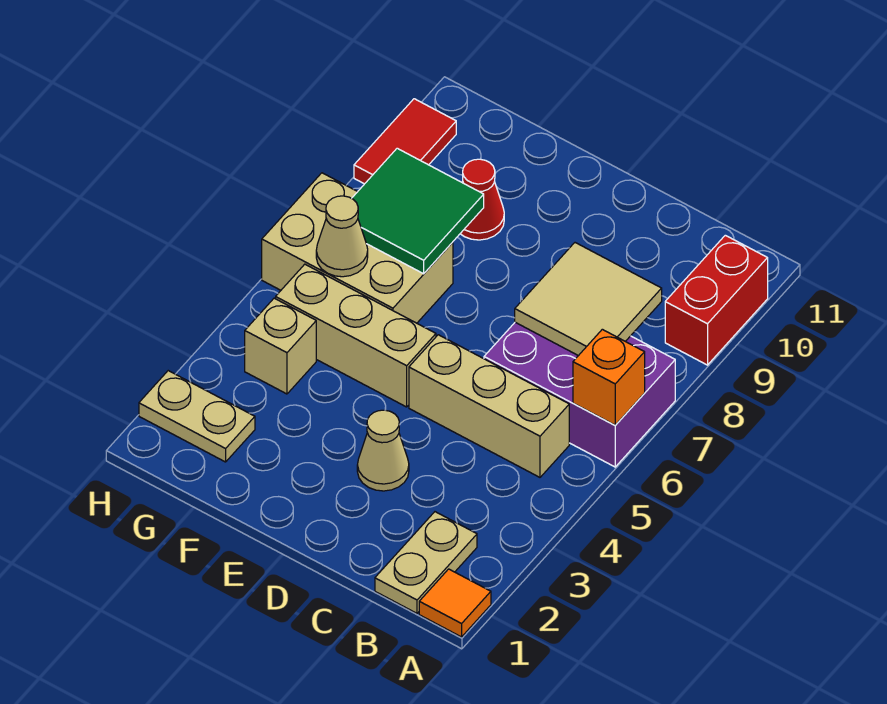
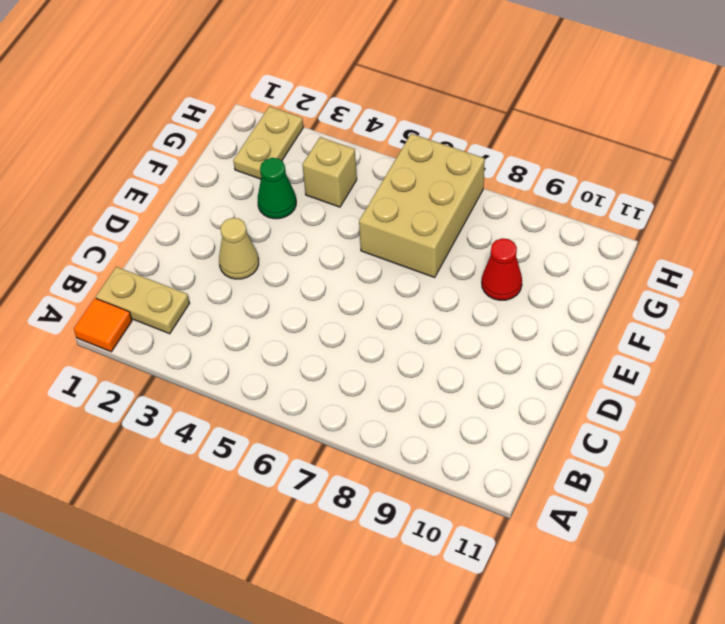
green 1x1 cone [258,158,296,219] -> none
none -> purple 2x3 brick [484,322,675,467]
none -> red 1x2 brick [665,235,768,365]
none -> tan 1x3 brick [409,335,569,477]

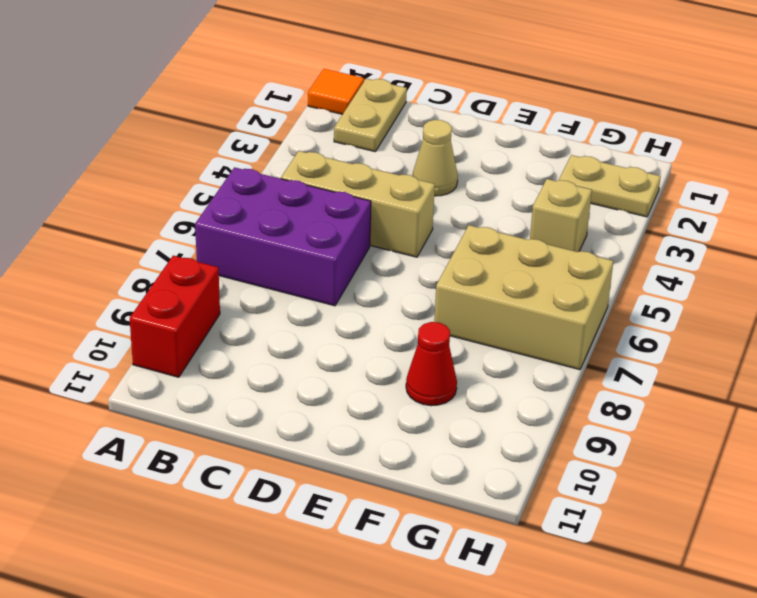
none -> tan 1x3 brick [276,264,436,407]
none -> red 1x2 tile [354,99,456,184]
none -> orange 1x1 brick [573,329,645,425]

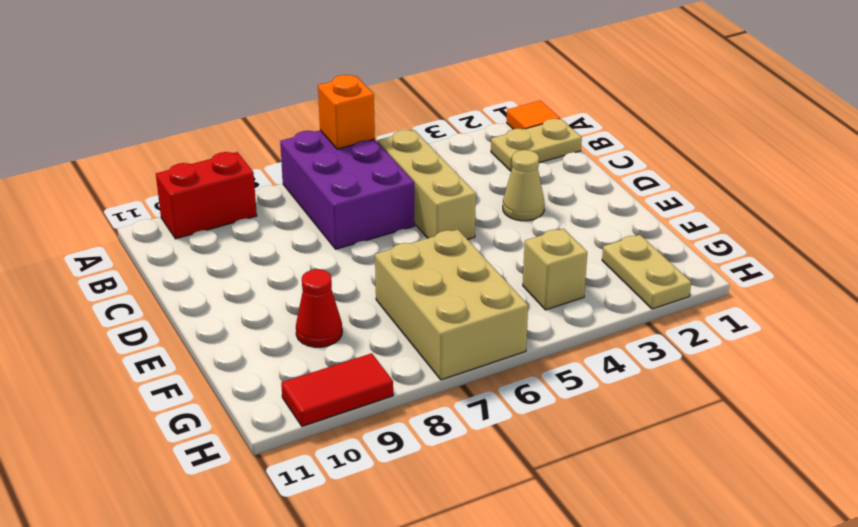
none -> tan 1x3 brick [276,264,436,407]
none -> tan 2x2 tile [515,243,662,356]
none -> green 2x2 tile [352,148,484,274]

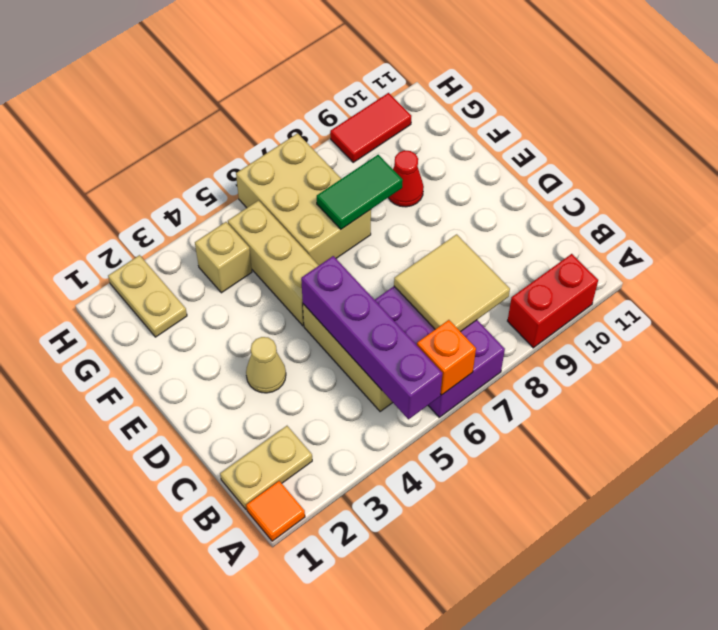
purple 1x4 brick [301,256,442,419] -> none
green 1x2 tile [317,155,403,229] -> green 2x2 tile [352,148,484,274]
none -> tan 1x1 cone [316,196,368,277]

